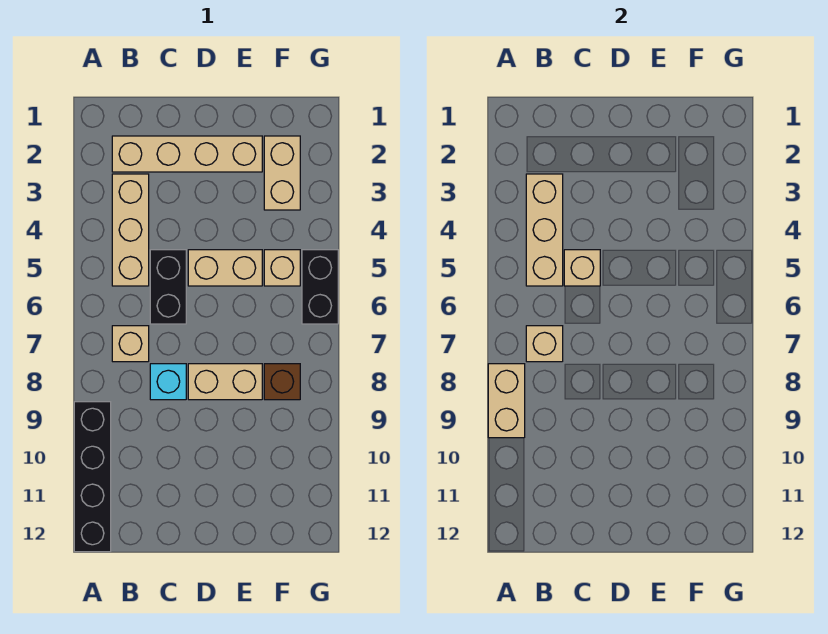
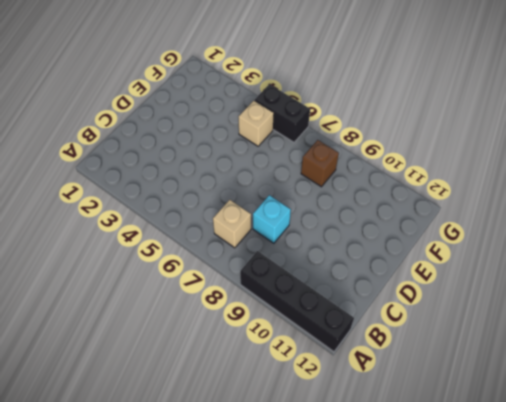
none -> tan 1x4 brick [112,136,262,172]
none -> tan 1x3 brick [112,174,149,286]
none -> black 1x2 brick [150,250,186,324]

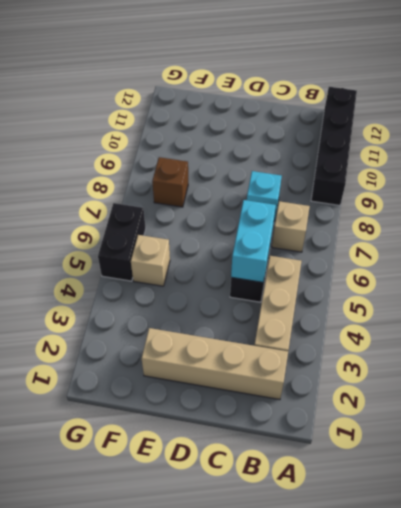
cyan 1x2 brick [231,200,276,282] -> tan 1x1 brick [564,250,600,286]
none -> tan 1x2 brick [188,250,262,286]
none -> tan 1x2 brick [188,364,262,400]
none -> tan 1x2 brick [264,136,300,210]

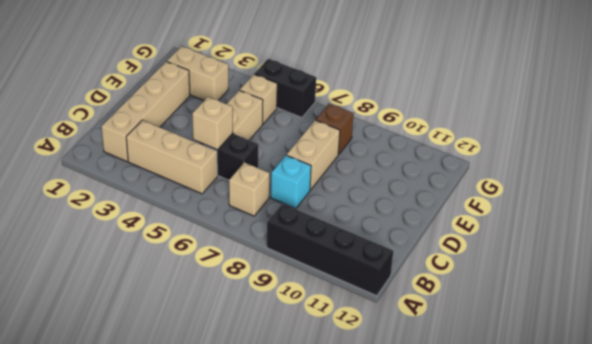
none -> tan 1x2 brick [488,364,525,438]
none -> tan 1x3 brick [526,174,563,286]
none -> tan 1x1 brick [526,326,563,362]

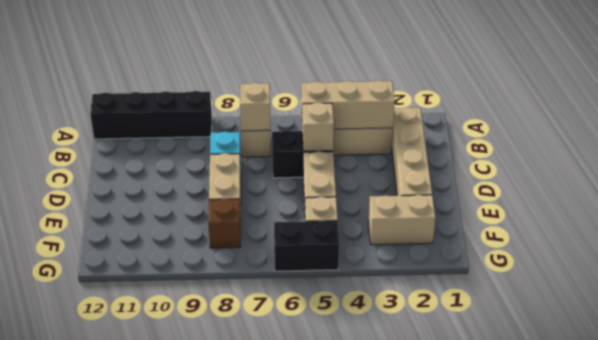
none -> tan 1x2 brick [488,364,525,438]

